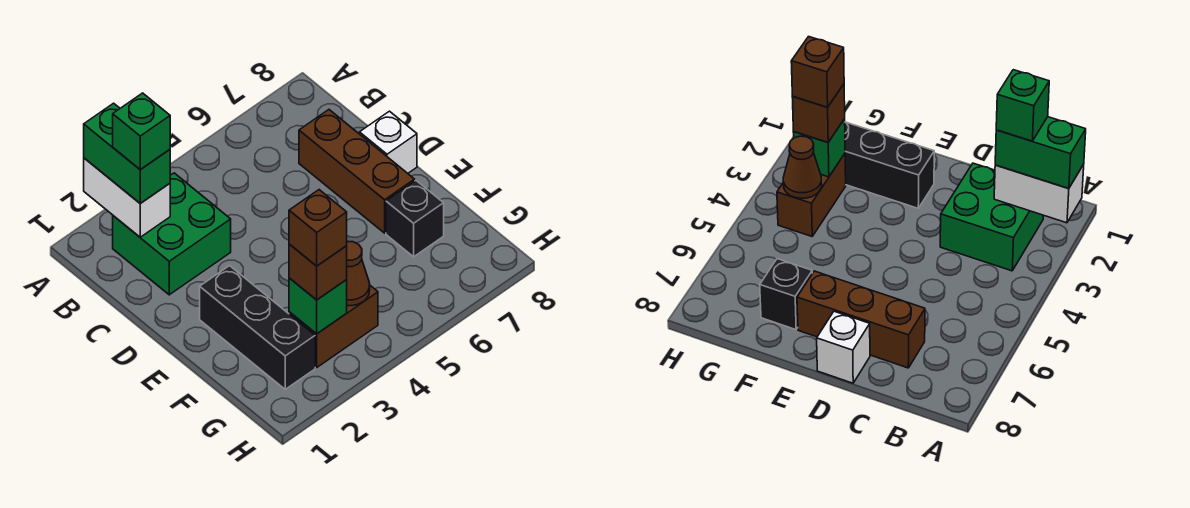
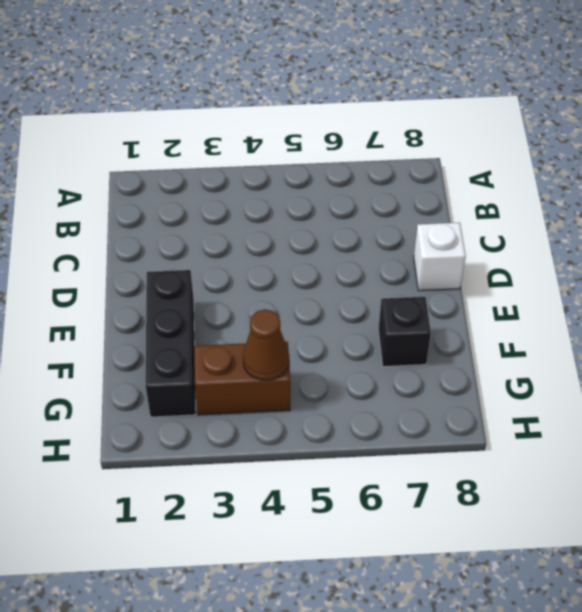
none -> green 2x2 brick [113,173,231,295]
none -> brown 1x3 brick [299,110,415,233]
none -> white 1x2 brick [84,158,170,237]

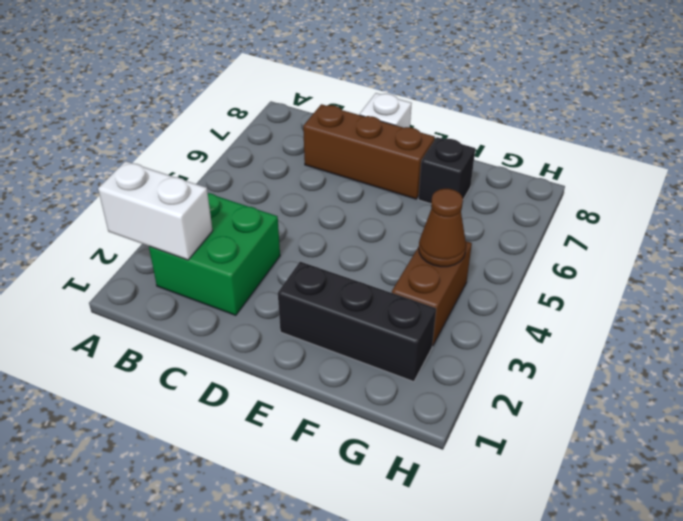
none -> green 1x1 brick [289,278,347,334]
none -> green 1x2 brick [84,103,170,203]
none -> brown 1x1 brick [289,244,347,300]

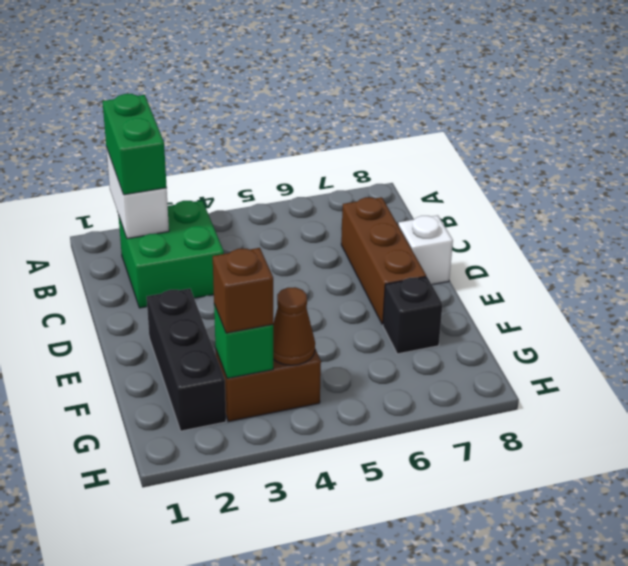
none -> green 1x1 brick [113,93,170,170]
none -> brown 1x1 brick [289,190,347,266]

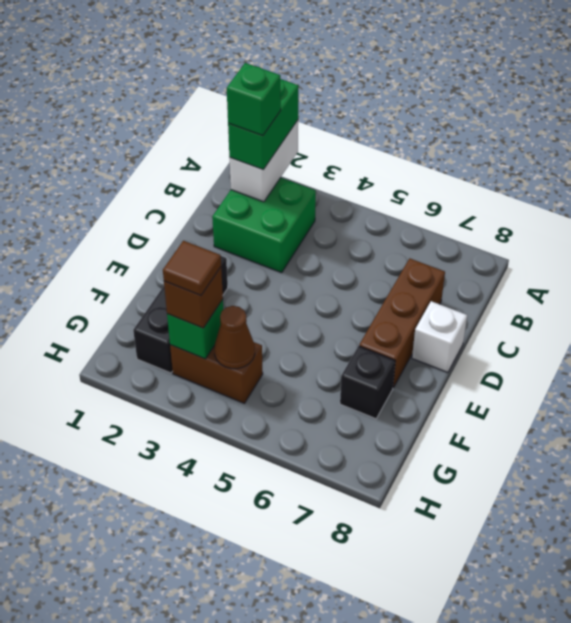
brown 1x1 tile [163,241,221,295] -> brown 1x1 brick [289,190,347,266]

